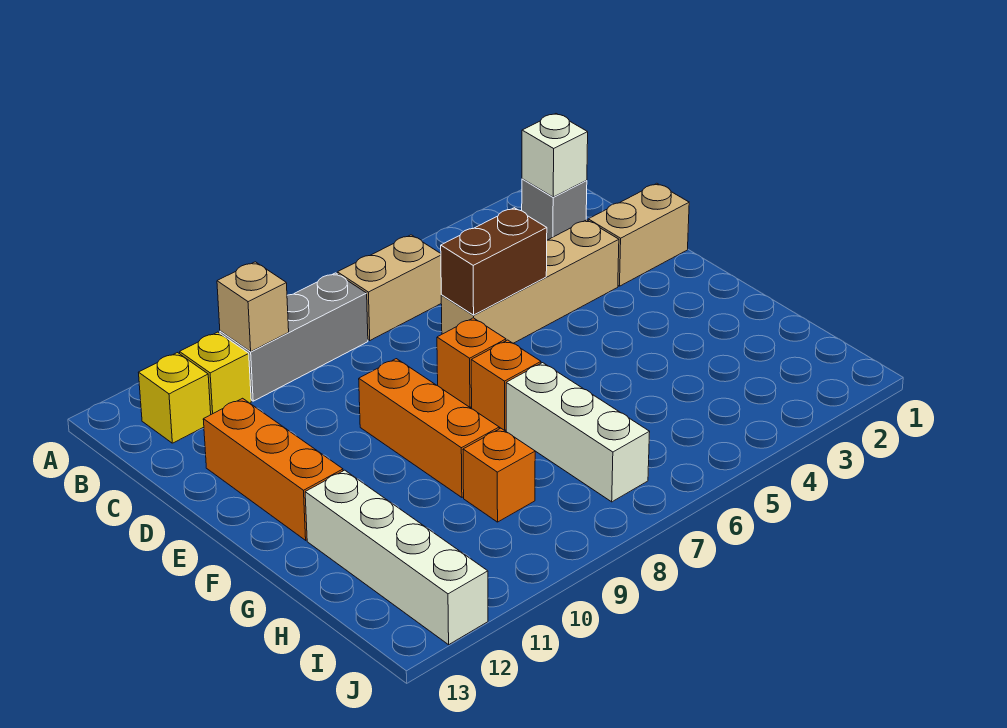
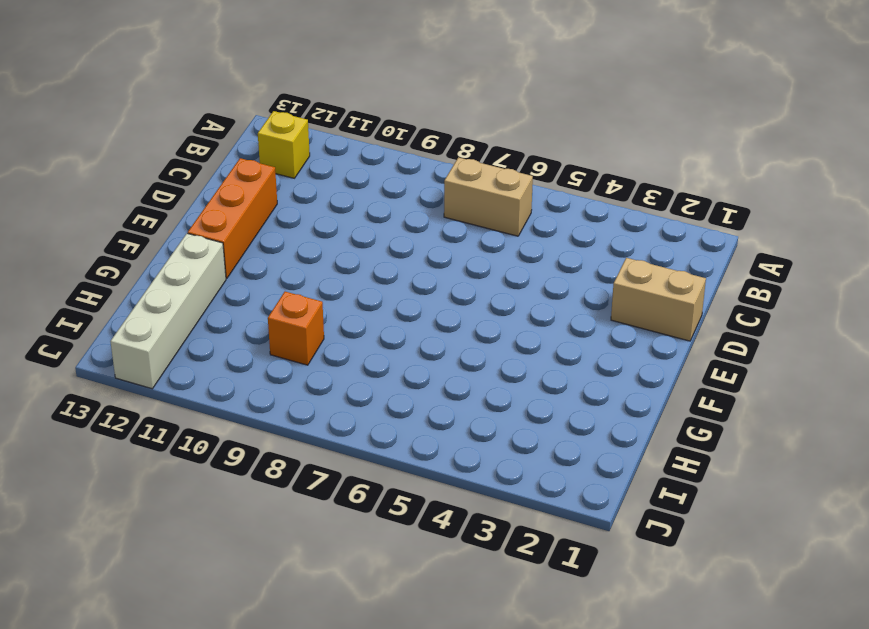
none -> grey 1x1 brick [522,179,587,240]
none -> grey 1x3 brick [220,273,368,401]
none -> yellow 1x1 brick [180,332,251,414]

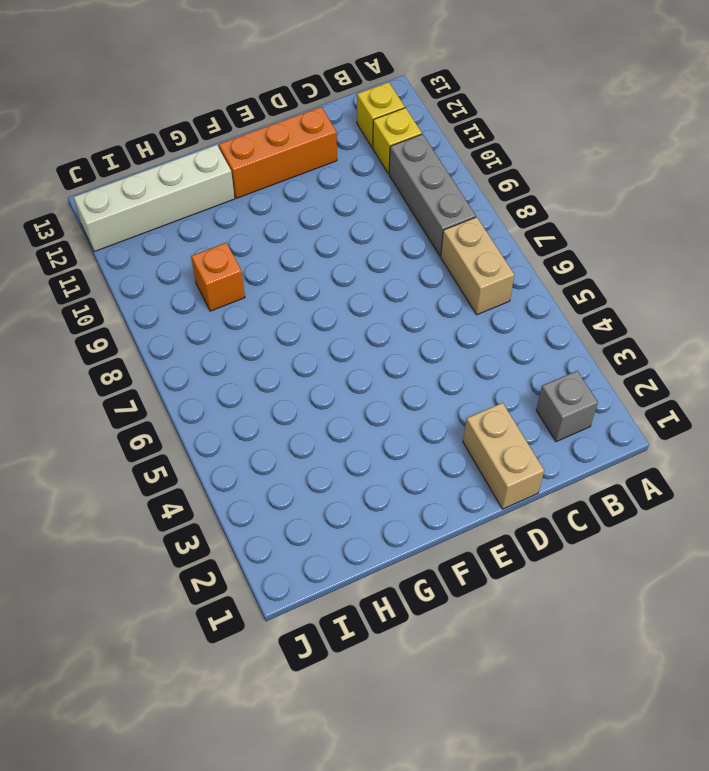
none -> tan 1x4 brick [441,220,619,343]
none -> orange 1x1 brick [437,318,506,407]
none -> orange 1x3 brick [359,359,499,497]

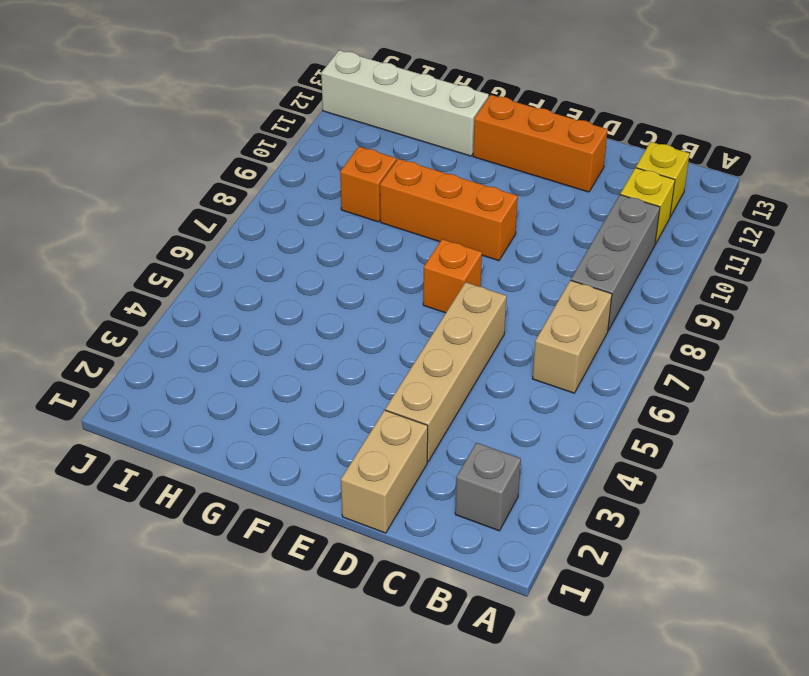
none -> orange 1x1 brick [471,340,541,430]
none -> white 1x3 brick [506,363,650,502]
none -> white 1x1 brick [522,114,588,197]

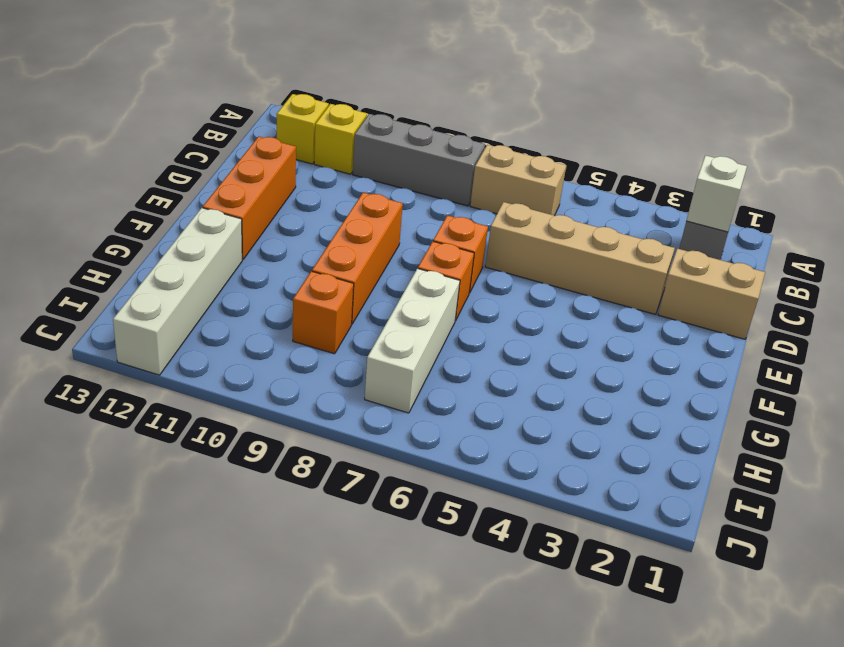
none -> tan 1x1 brick [217,262,289,351]
none -> brown 1x2 brick [441,208,547,315]

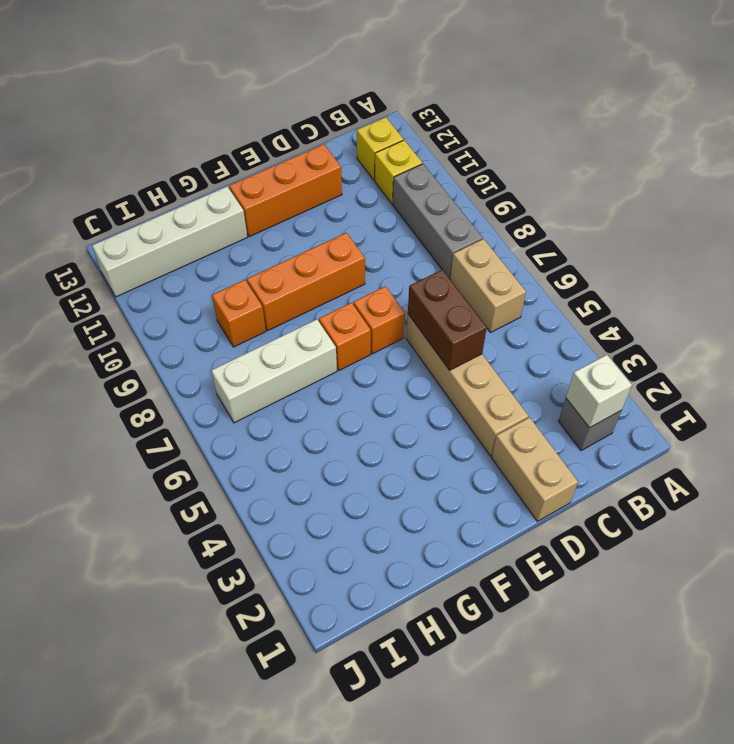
none -> tan 1x1 brick [217,262,289,351]

